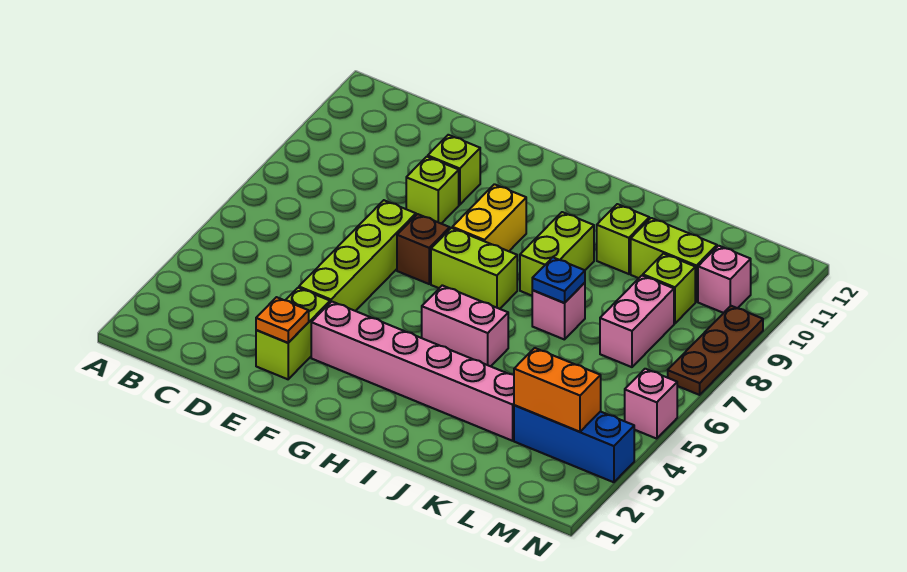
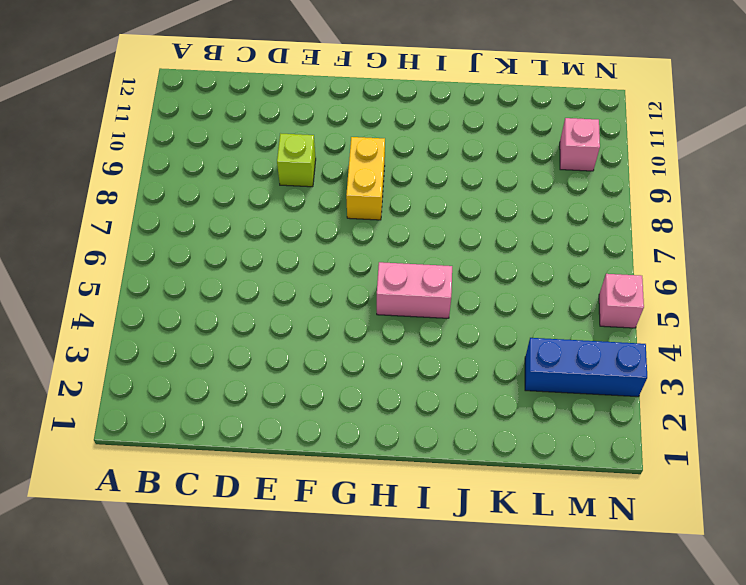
none -> lime 1x2 brick [256,288,330,379]
none -> lime 1x4 brick [299,200,416,311]
none -> lime 1x1 brick [428,135,480,205]

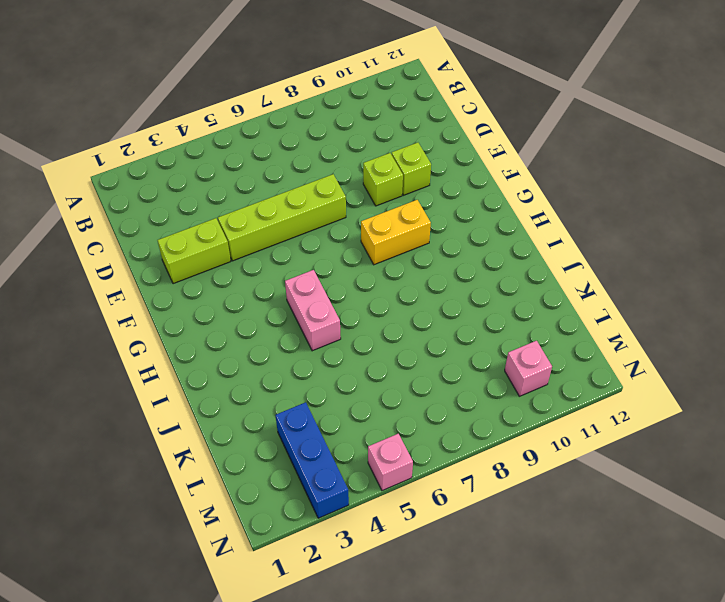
none -> pink 1x6 brick [311,302,514,441]
none -> brown 1x1 brick [397,214,450,284]
none -> lime 1x2 brick [431,228,517,309]

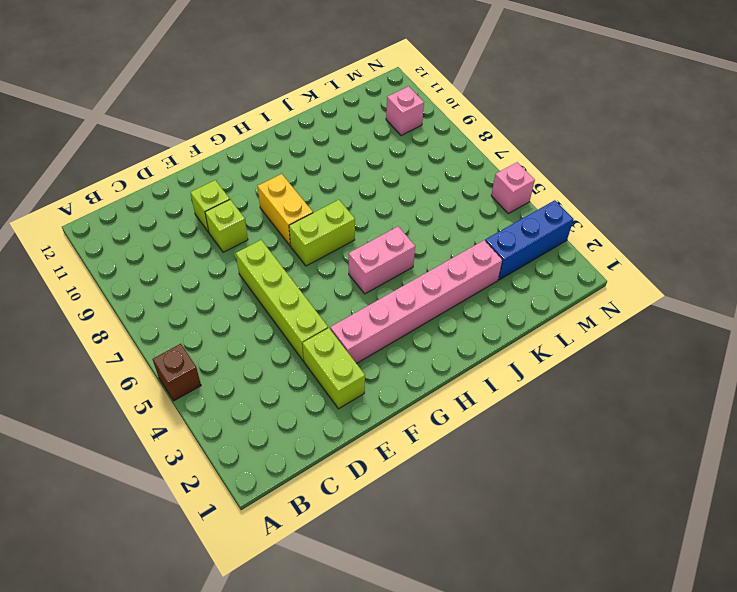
brown 1x1 brick [153,344,201,401] -> brown 1x1 brick moved to [397,214,450,284]
none -> lime 1x2 brick [520,212,594,296]
none -> pink 1x1 brick [532,283,585,340]
none -> lime 1x1 brick [597,204,649,274]

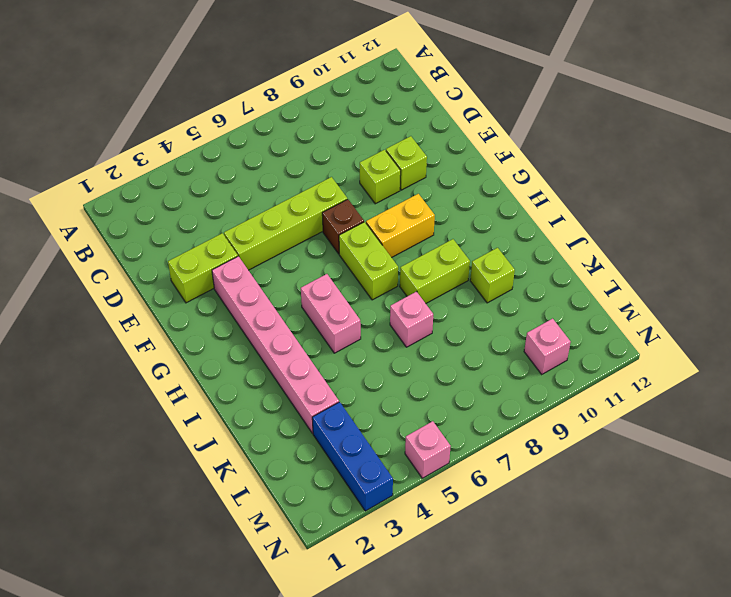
none -> lime 1x2 brick [631,218,717,302]
none -> pink 1x2 brick [600,276,674,367]
none -> lime 1x1 brick [643,254,695,324]

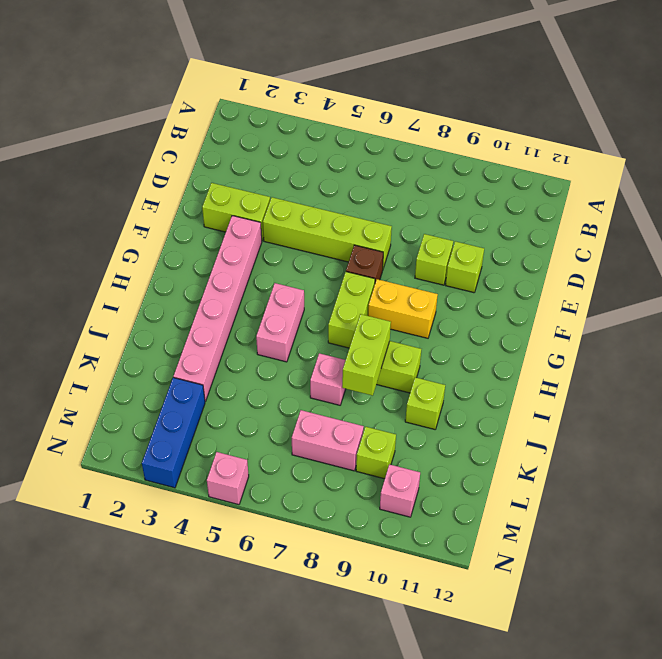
lime 1x2 brick [342,314,391,396] -> lime 1x2 brick moved to [631,218,717,302]
none -> brown 1x3 plate [668,306,763,395]
none -> orange 1x1 plate [256,297,309,343]
none -> blue 1x1 plate [532,257,585,303]

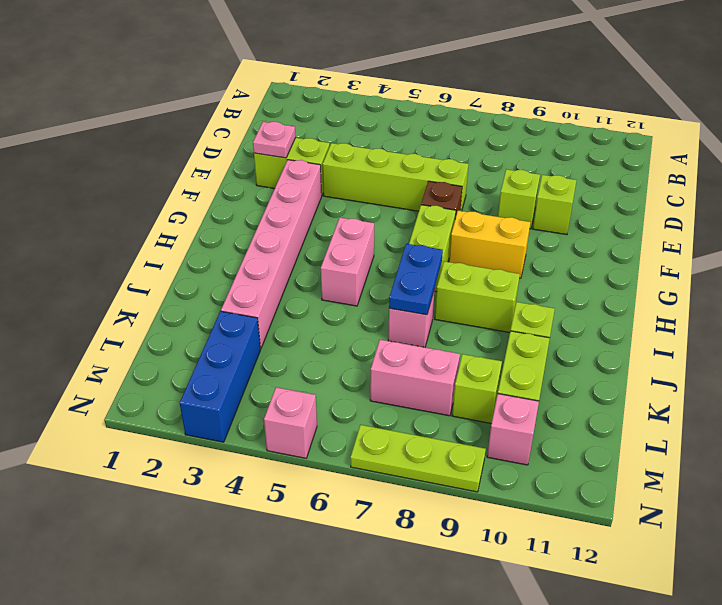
pink 1x1 plate [253,122,296,158] -> orange 1x1 plate [256,297,309,343]
blue 1x2 plate [389,244,443,315] -> blue 1x1 plate [532,257,585,303]
lime 1x3 plate [350,425,486,492] -> brown 1x3 plate [668,306,763,395]
none -> orange 1x2 brick [514,348,601,432]

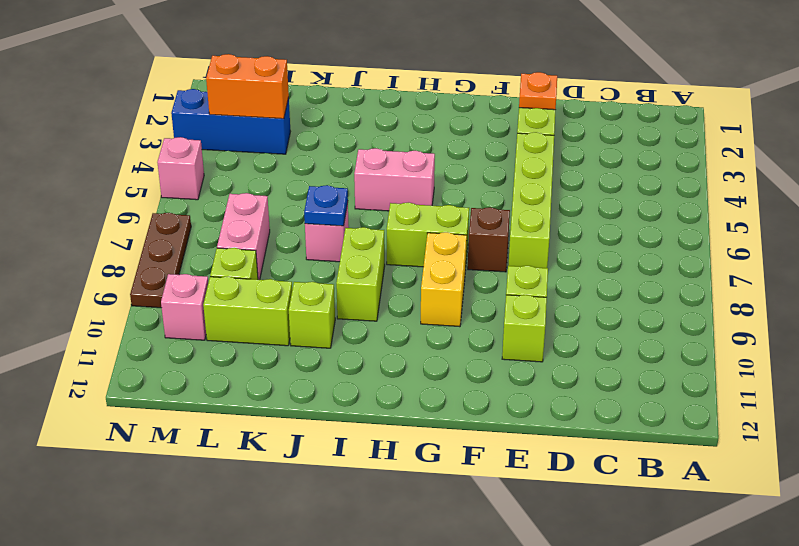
none -> pink 1x6 brick [311,302,514,441]

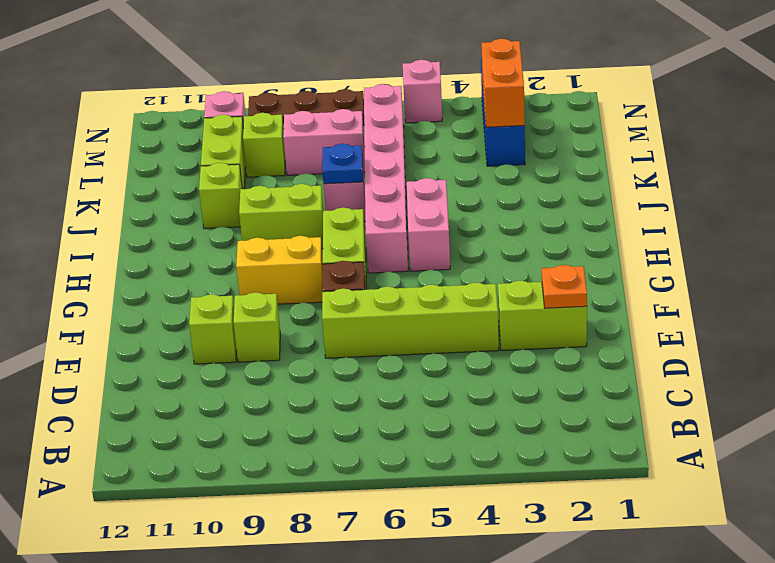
pink 1x6 brick [364,84,408,273] -> pink 1x6 brick moved to [311,302,514,441]

